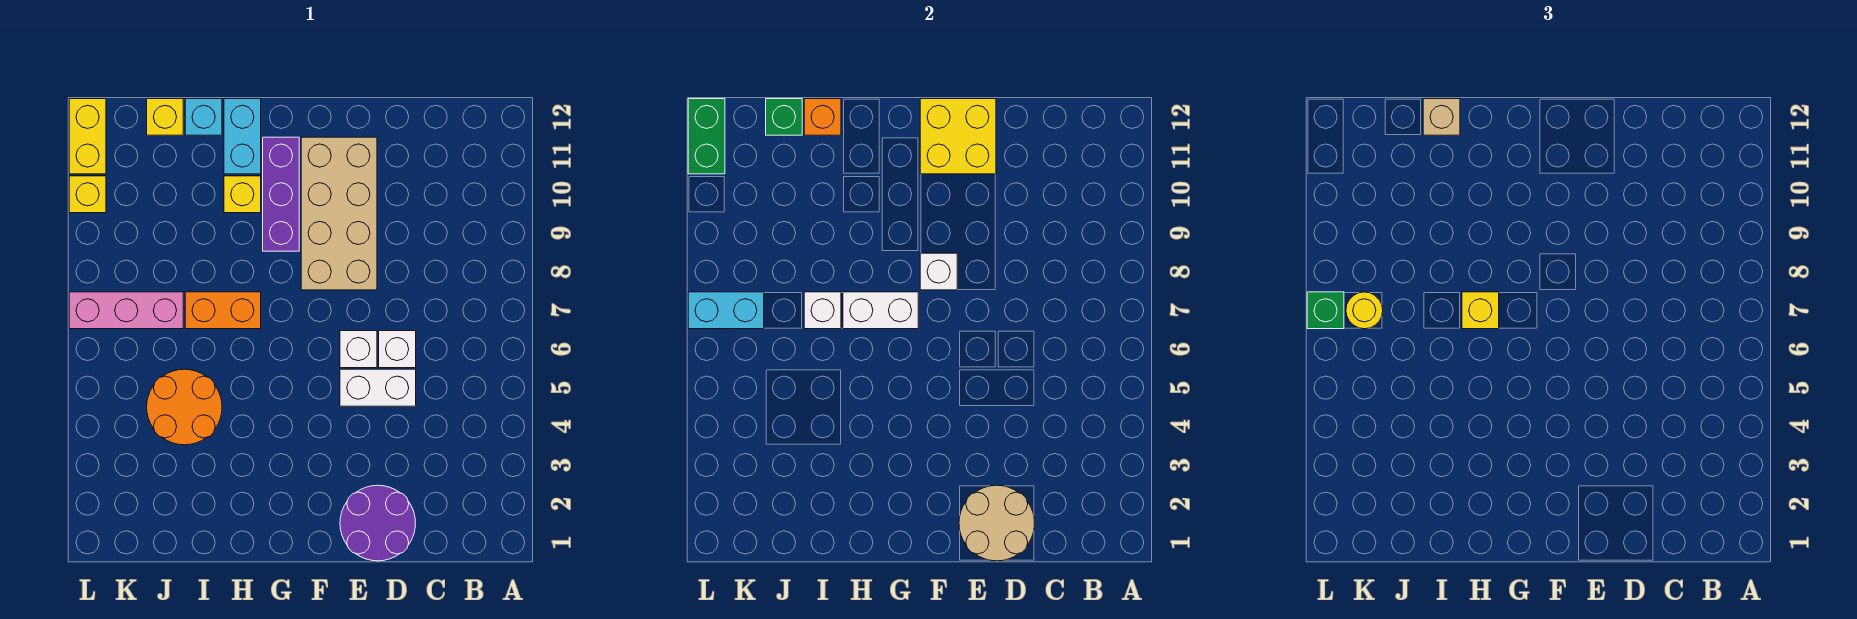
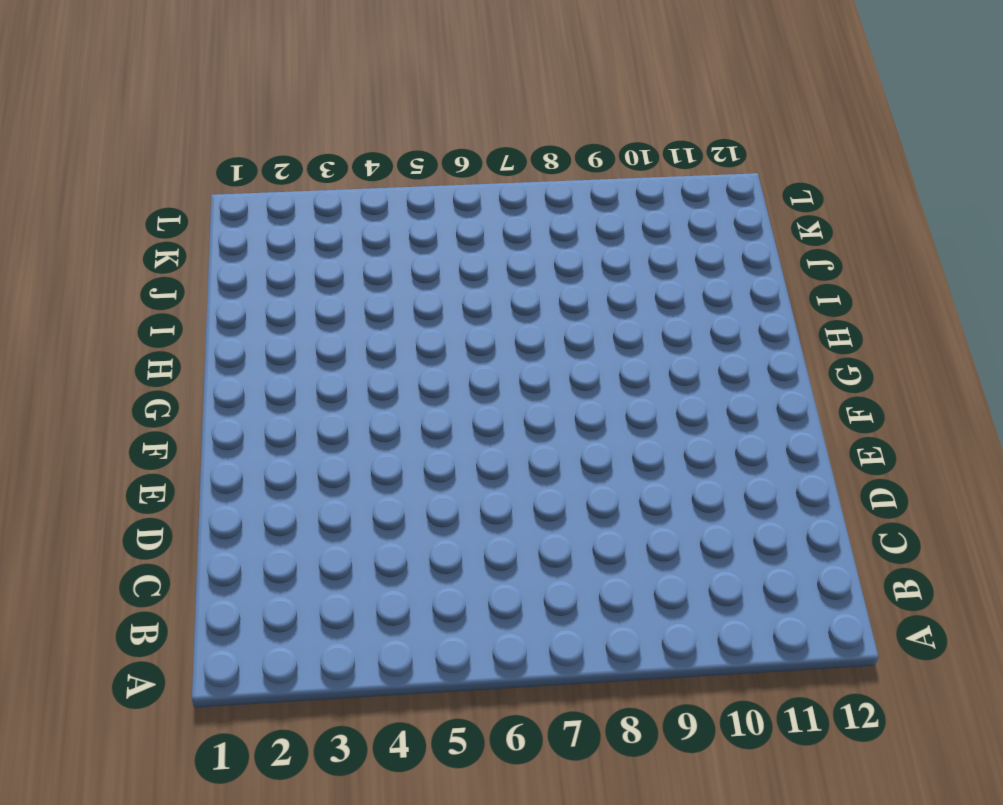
none -> purple 2x2 round brick [340,485,416,561]
none -> white 1x2 brick [340,369,416,406]
none -> white 1x1 brick [379,331,416,368]

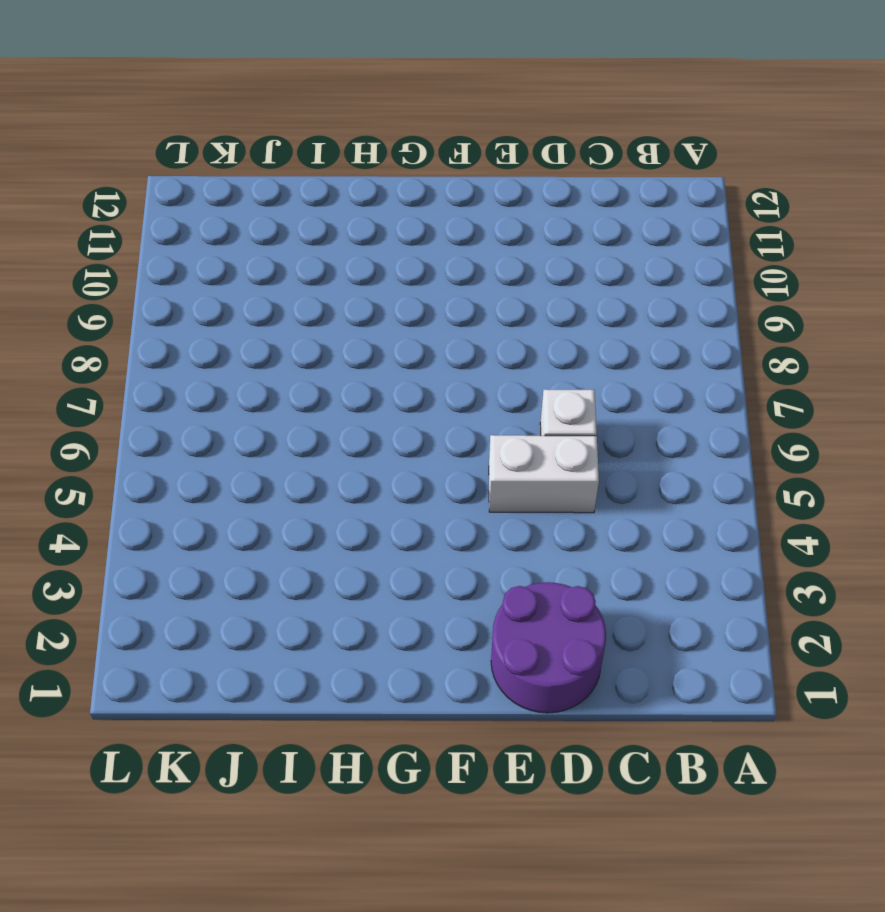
none -> white 1x1 brick [340,331,377,368]
none -> tan 2x4 brick [301,137,377,290]
none -> purple 1x3 brick [263,137,299,251]

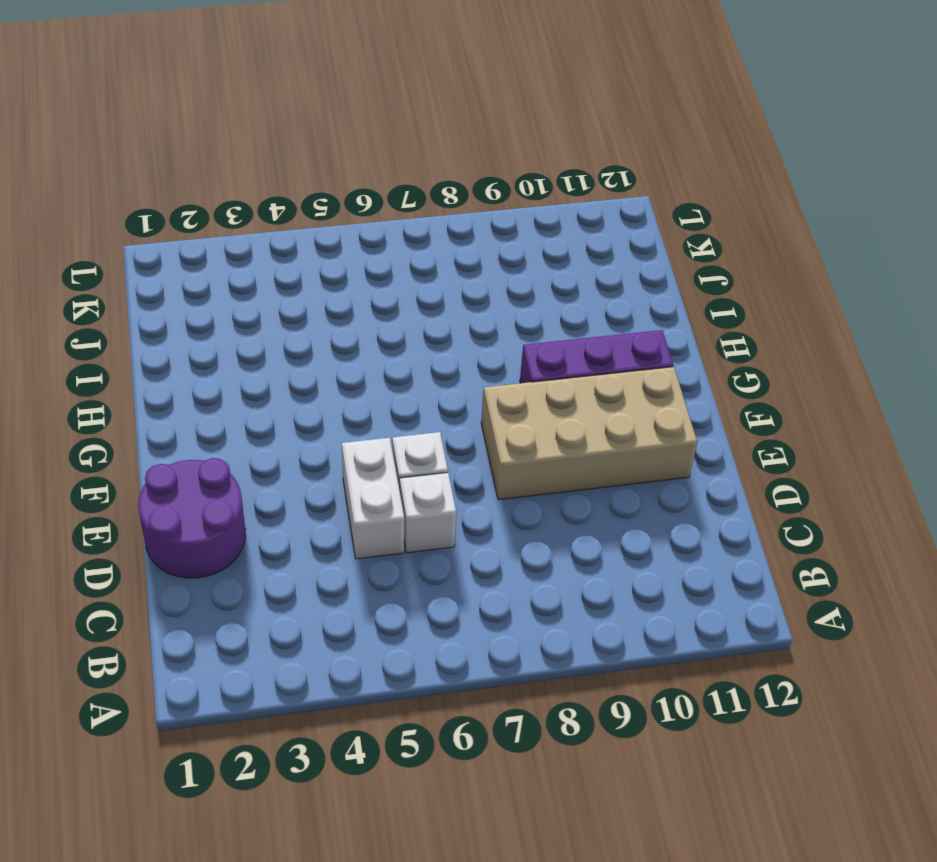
none -> orange 1x2 brick [185,292,261,329]
none -> yellow 1x1 brick [224,176,261,213]
none -> cyan 1x2 brick [224,99,261,174]

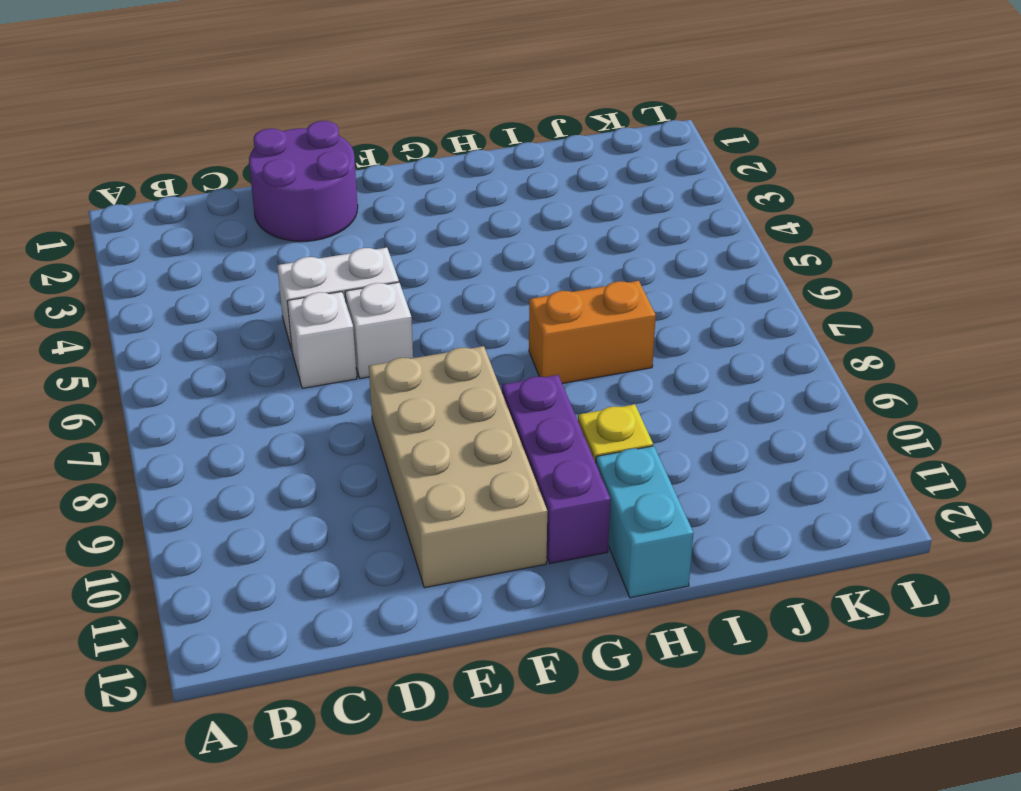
none -> orange 2x2 round brick [147,369,222,445]
none -> cyan 1x1 brick [185,99,222,135]
none -> pink 1x3 brick [69,292,183,329]

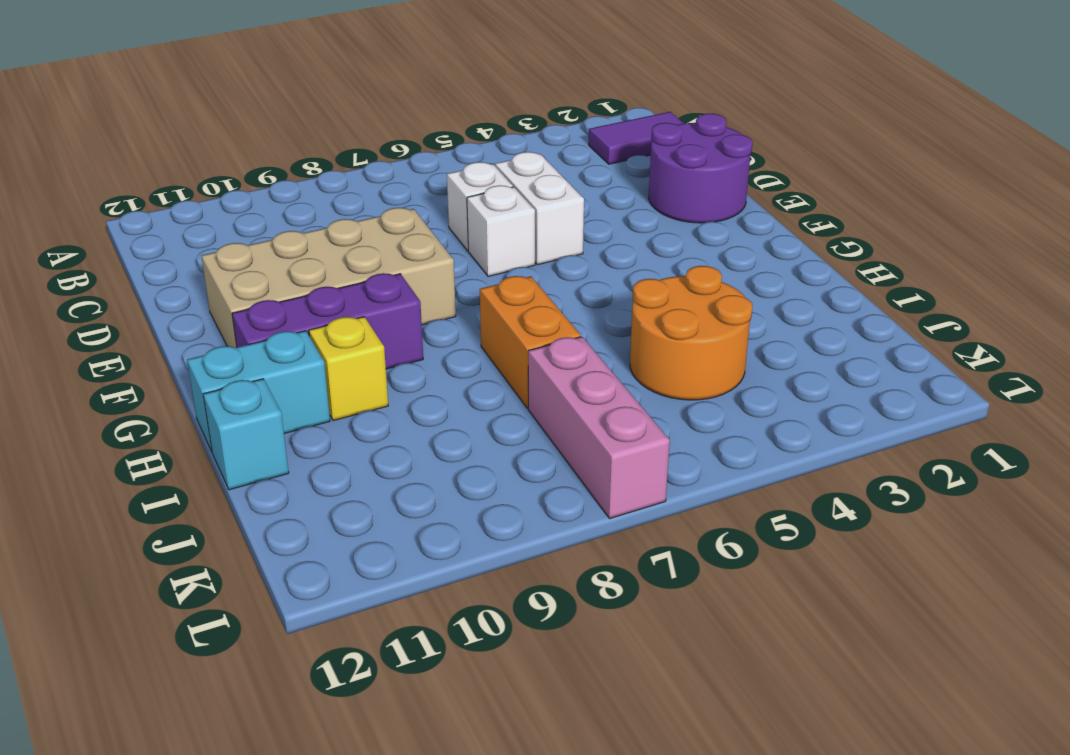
purple 1x2 tile [589,112,684,164] -> none
none -> yellow 1x1 brick [147,99,183,135]
none -> yellow 1x1 brick [69,176,106,213]
none -> yellow 1x2 brick [69,99,106,174]

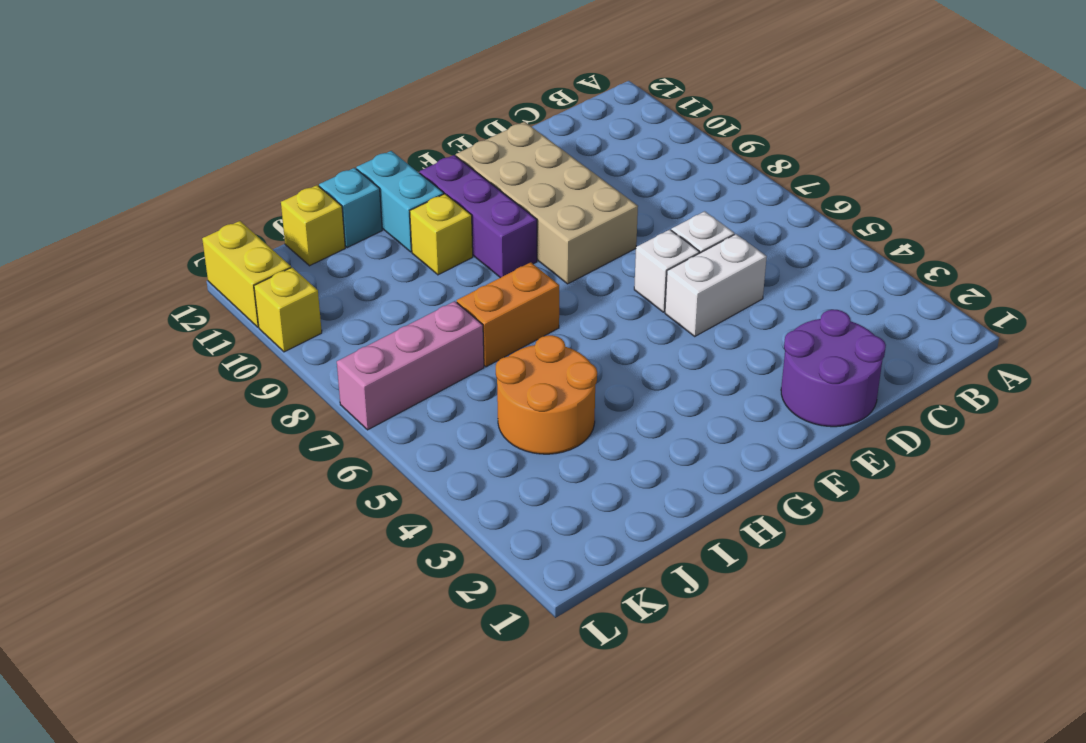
none -> tan 2x2 round brick [959,485,1035,561]
none -> yellow 2x2 brick [920,99,996,174]
none -> white 1x1 brick [920,253,957,290]

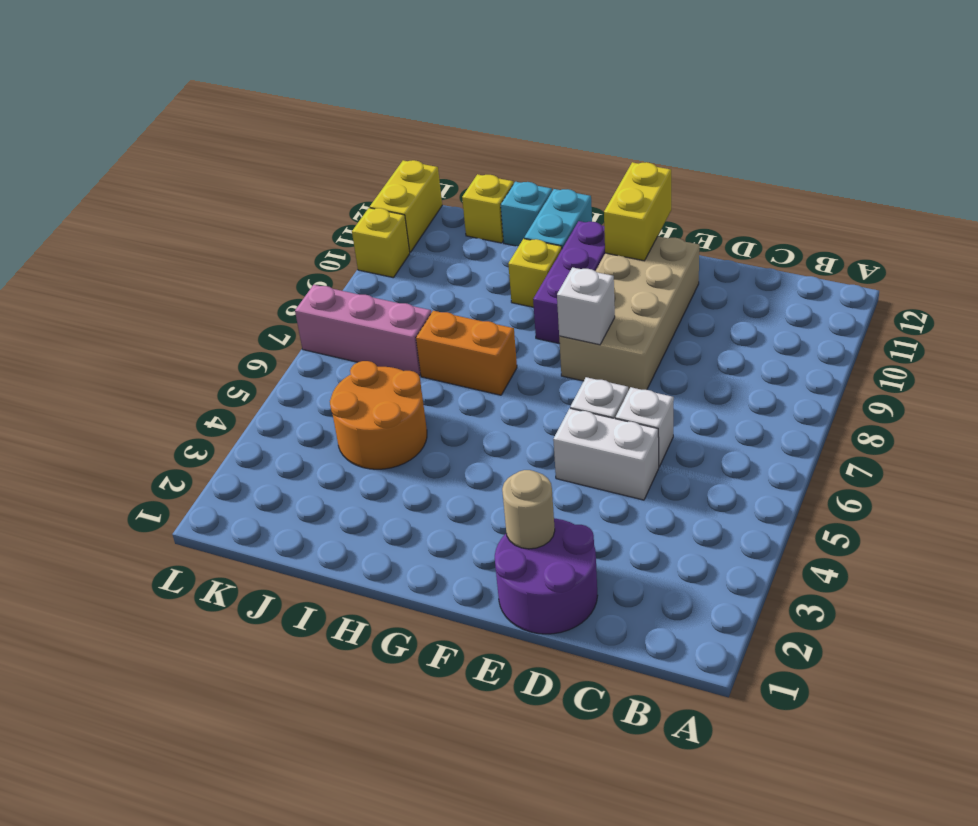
tan 1x1 round brick [502,470,555,549] -> tan 2x2 round brick [959,485,1035,561]
yellow 1x2 brick [604,162,671,261] -> yellow 2x2 brick [920,99,996,174]
none -> white 1x2 brick [843,292,918,329]
none -> white 1x1 brick [804,292,841,329]
none -> orange 1x1 brick [804,99,841,135]

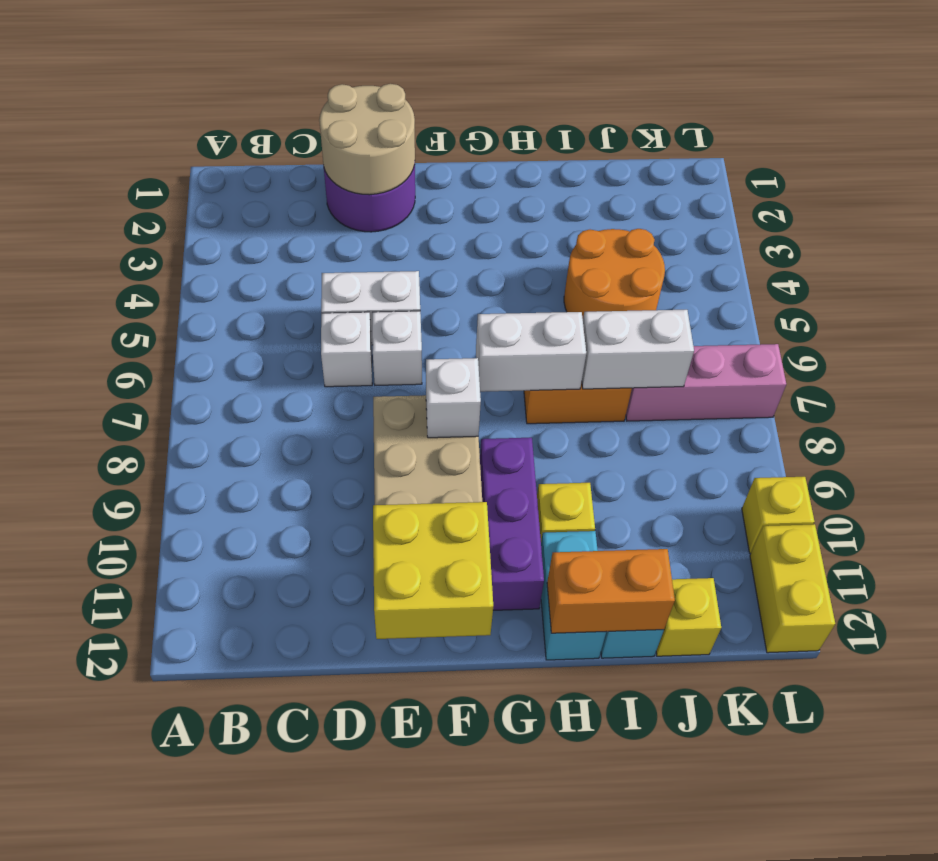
orange 1x2 brick [547,549,675,633] -> orange 1x1 brick [804,99,841,135]
white 1x2 brick [582,310,694,389] -> white 1x1 brick [804,292,841,329]
none -> green 1x1 brick [766,99,802,135]
none -> cyan 1x2 brick [688,292,764,329]
none -> green 1x2 brick [688,99,725,174]

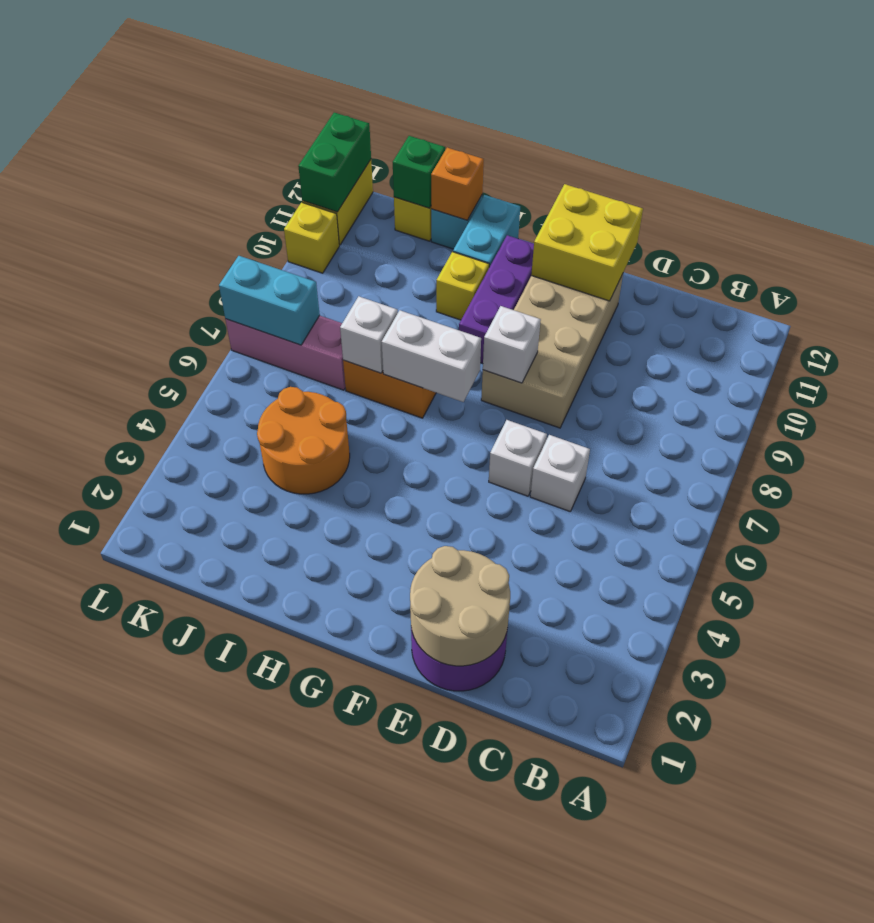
none -> white 1x2 brick [340,369,416,406]
none -> yellow 1x1 brick [1462,292,1499,329]
none -> tan 1x1 brick [1423,99,1460,135]

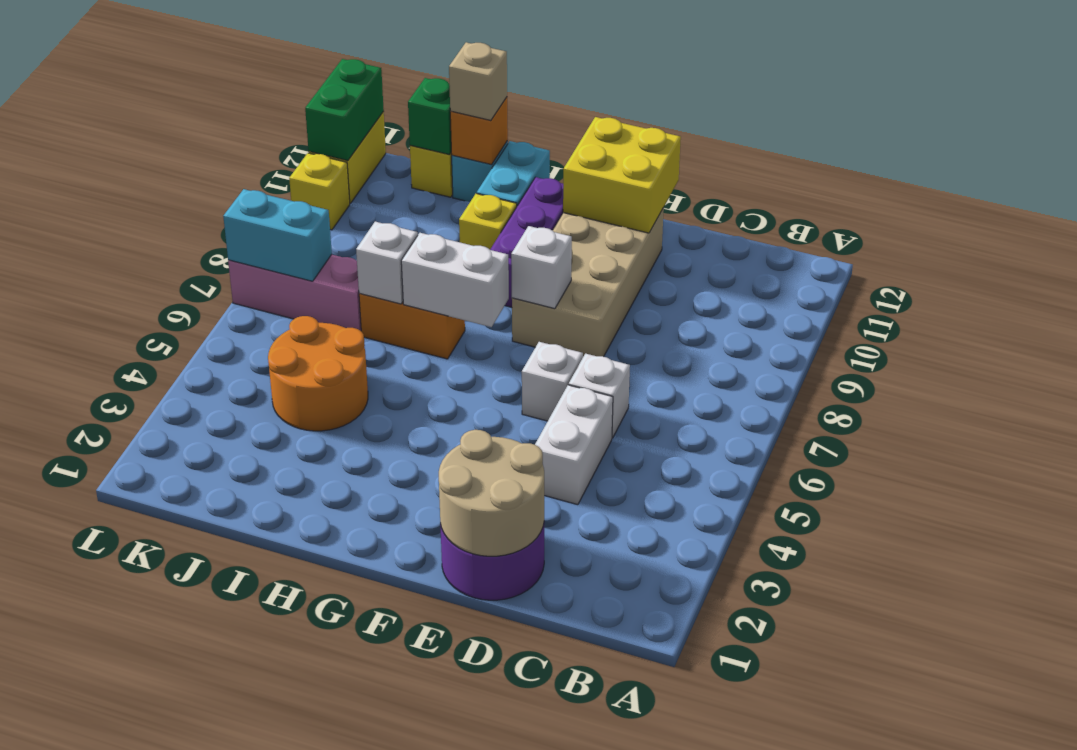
white 1x2 brick [535,385,613,505] -> white 1x2 brick turned to [340,369,416,406]
none -> yellow 1x1 brick [1462,292,1499,329]
none -> yellow 1x1 round brick [1346,292,1383,329]
none -> green 1x1 brick [1307,292,1344,329]

